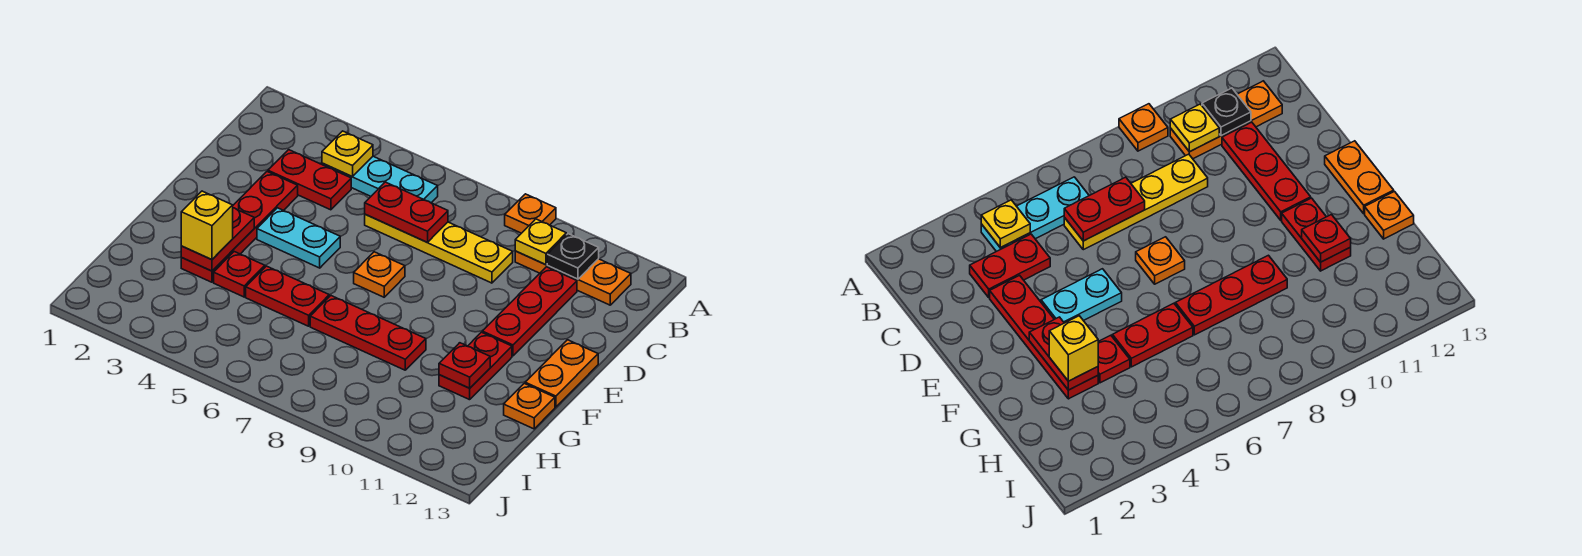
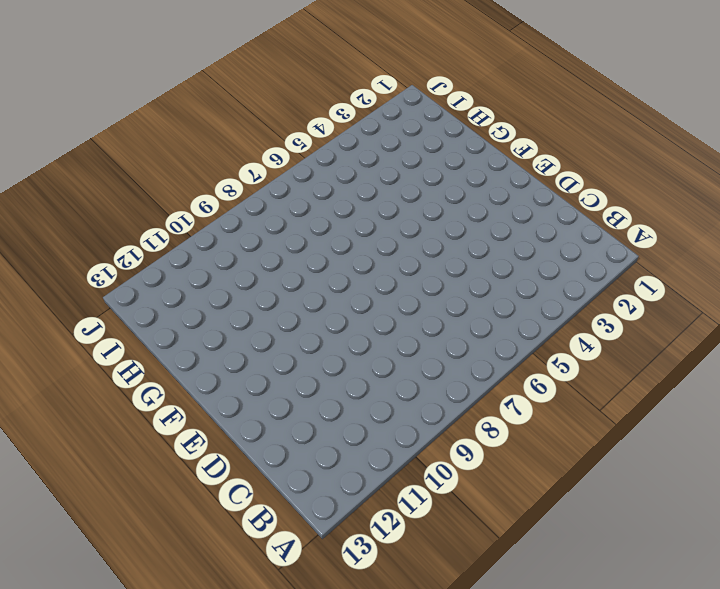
none -> orange 1x1 plate [505,194,556,233]
none -> cyan 1x3 plate [322,156,438,203]
none -> orange 1x3 plate [515,251,631,305]

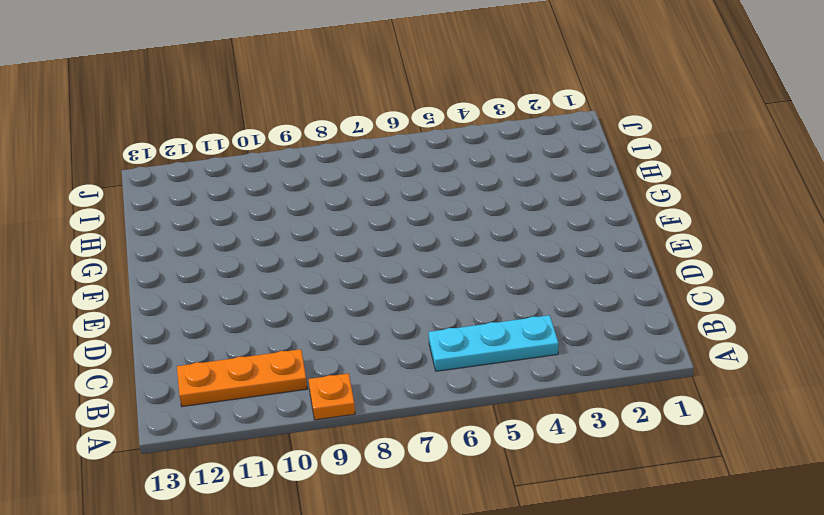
none -> red 1x2 plate [268,150,351,210]
none -> yellow 1x4 plate [365,214,513,283]
none -> red 1x3 plate [482,267,577,356]

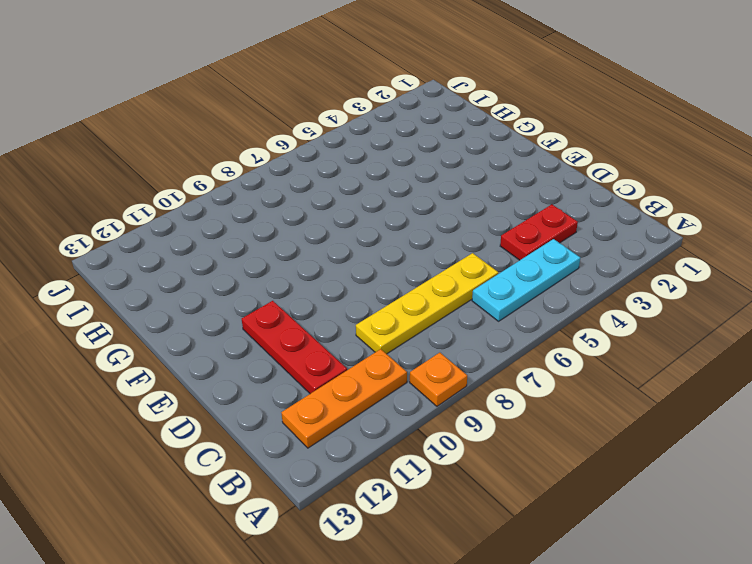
none -> red 1x4 plate [181,172,298,282]
none -> cyan 1x2 plate [257,208,340,268]
none -> orange 1x1 plate [354,252,405,297]

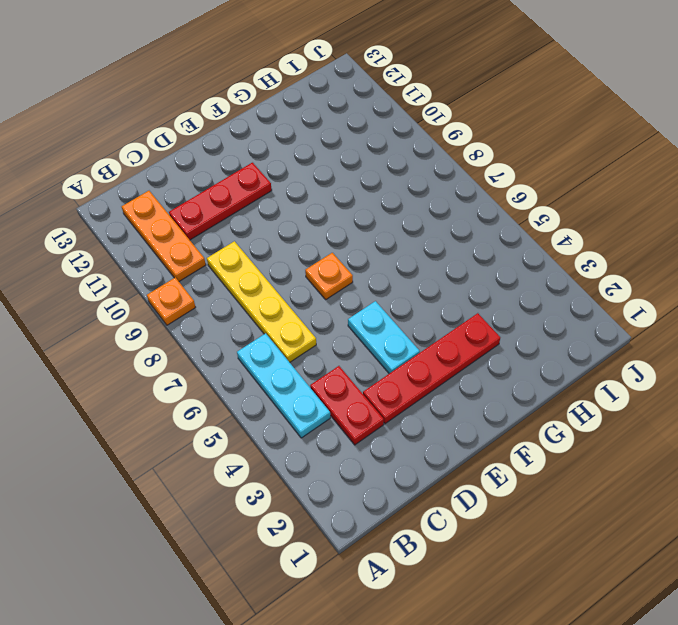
none -> orange 1x2 plate [525,340,598,407]
none -> red 1x2 plate [439,332,512,400]
none -> red 1x1 plate [214,252,265,297]

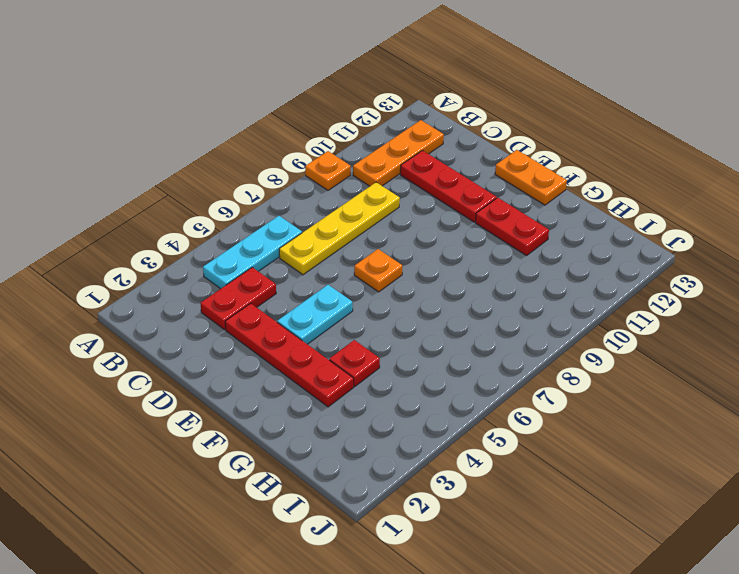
none -> red 1x2 plate [246,266,329,326]
none -> red 1x3 plate [310,296,426,370]
none -> orange 1x1 plate [504,383,555,429]

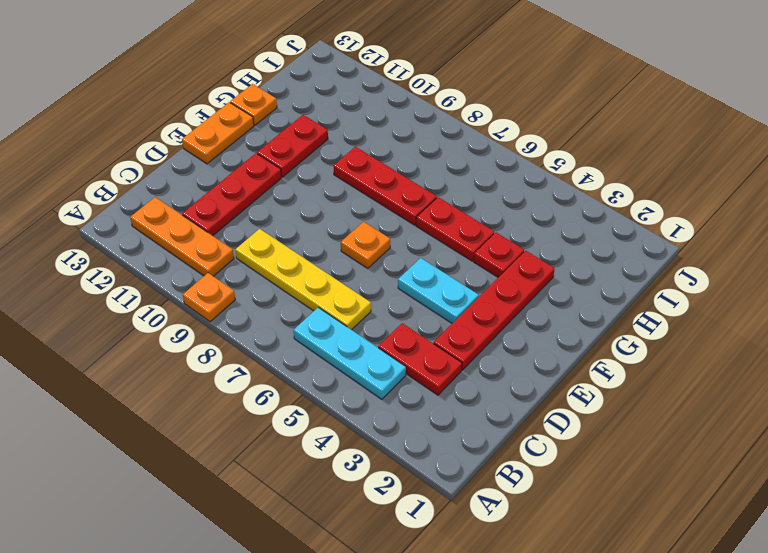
none -> yellow 1x1 plate [322,131,373,177]
none -> yellow 1x1 plate [515,219,566,264]
none -> black 1x1 plate [547,234,599,279]

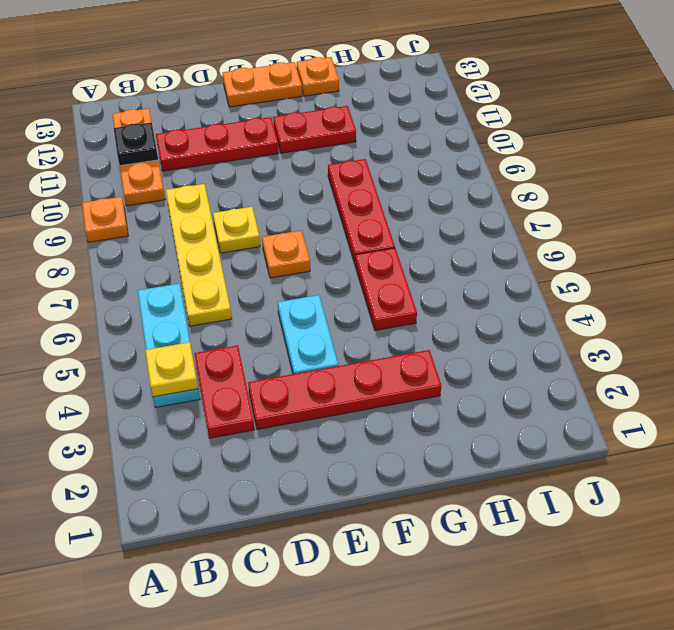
yellow 1x1 plate [213,207,260,253] -> yellow 1x1 plate moved to [515,219,566,264]
none -> red 1x1 plate [214,252,265,297]
none -> red 1x2 plate [365,182,448,242]
none -> red 1x2 plate [181,208,254,271]

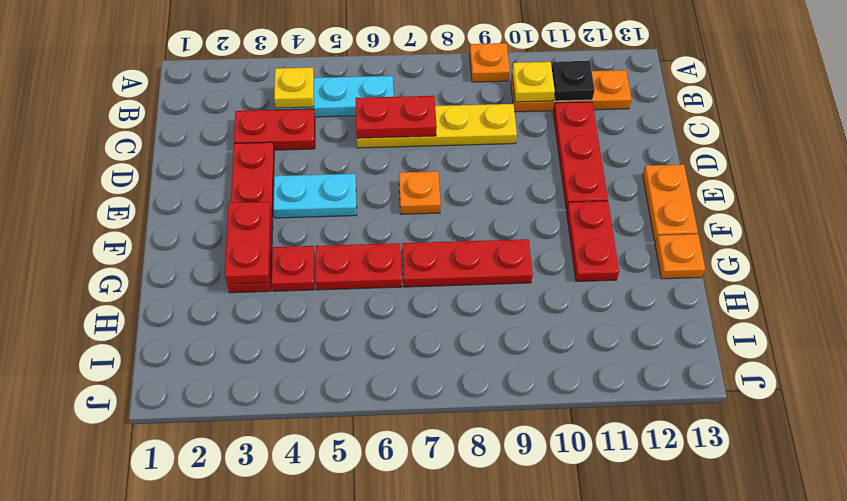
none -> red 1x1 plate [439,343,490,388]
none -> yellow 1x1 brick [181,191,233,260]

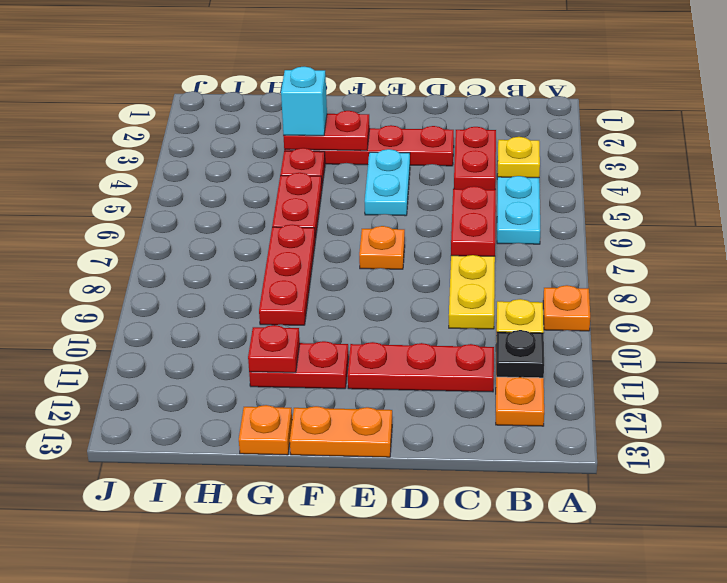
cyan 1x1 brick [281,67,327,136] -> yellow 1x1 brick [181,191,233,260]

